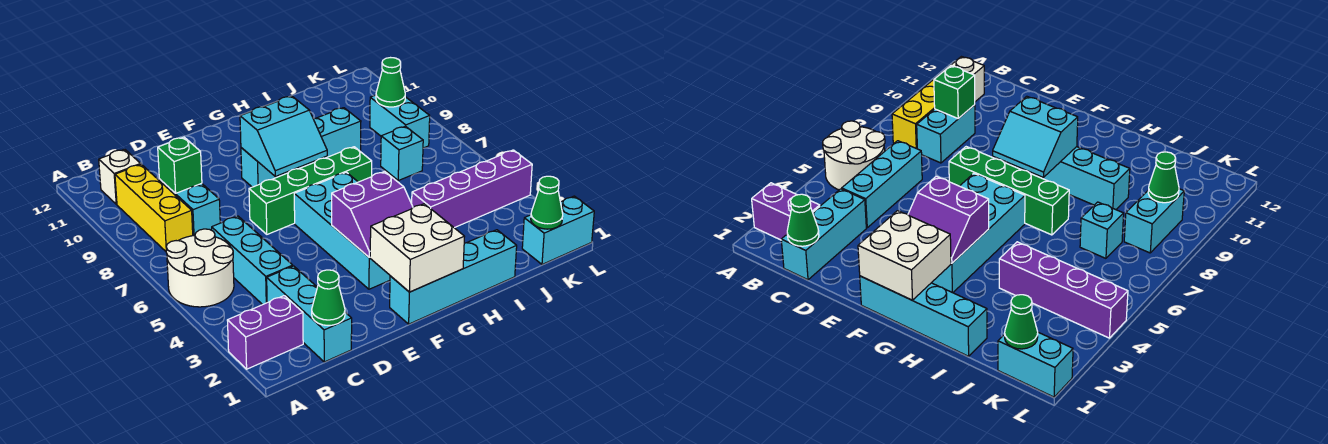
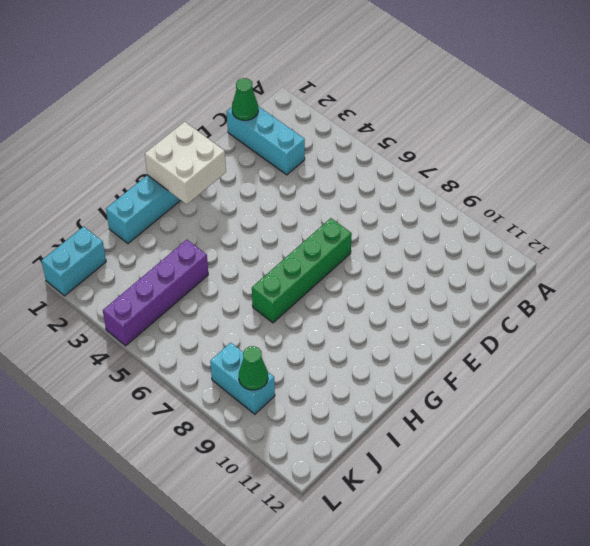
none -> purple 1x2 brick [227,296,303,369]
none -> white 2x2 round brick [166,229,234,307]
none -> yellow 1x3 brick [115,164,193,251]

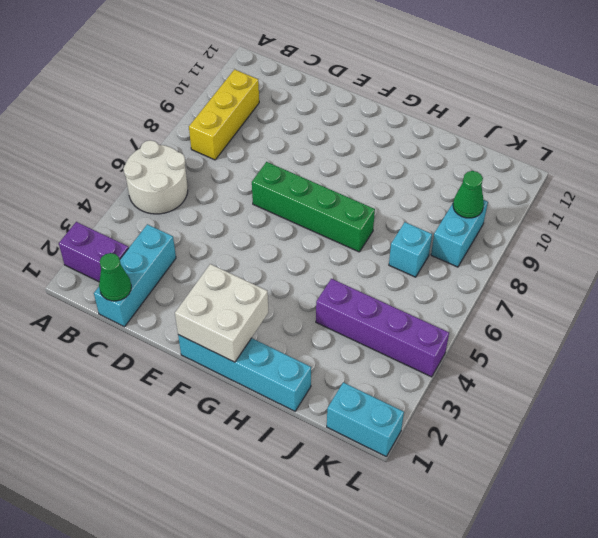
none -> white 1x1 brick [99,149,141,204]
none -> cyan 1x3 brick [212,216,293,305]
none -> cyan 1x2 brick [159,179,220,236]

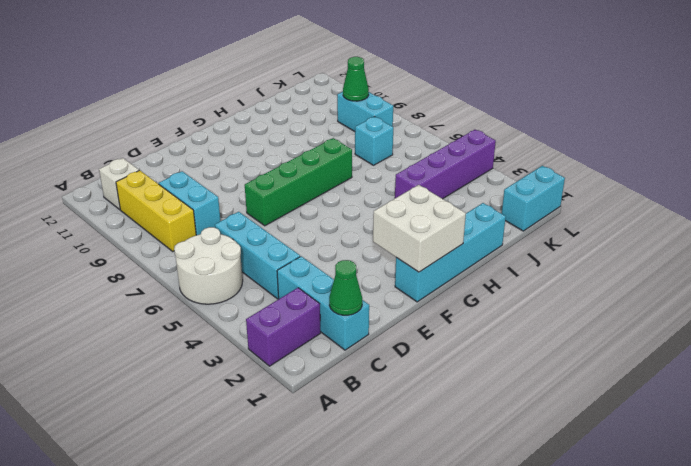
none -> cyan 2x4 brick [294,172,390,289]
none -> cyan 1x4 brick [241,108,361,187]
none -> green 1x1 brick [158,137,202,193]

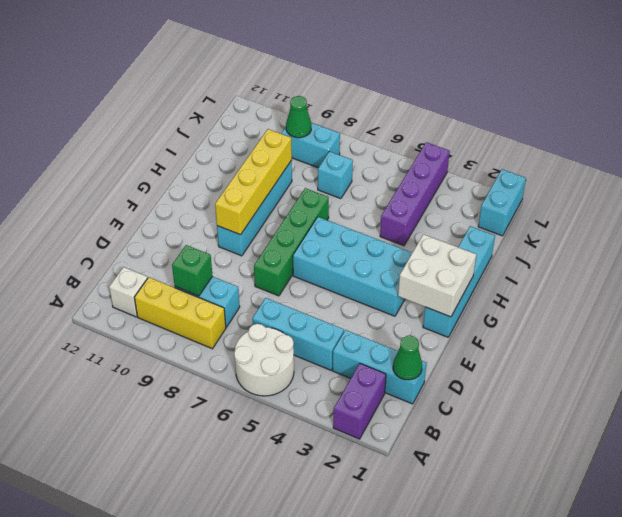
yellow 1x4 brick [215,129,292,235] -> cyan 2x2 slope [240,96,327,176]
none -> purple 2x2 slope [332,171,413,257]
none -> green 1x1 cone [531,176,563,229]

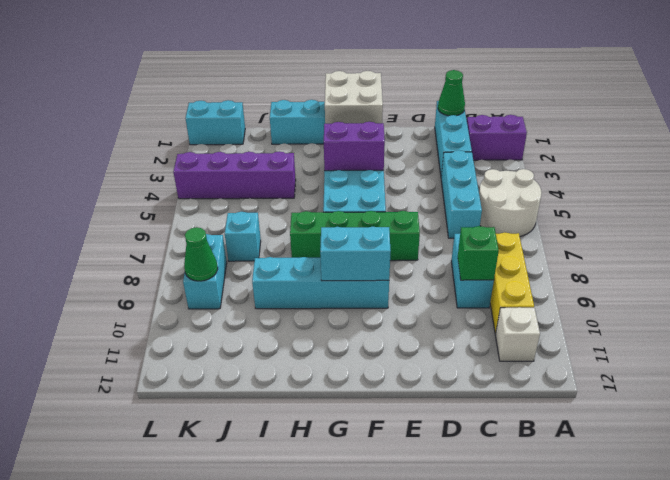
none -> green 1x1 cone [531,176,563,229]

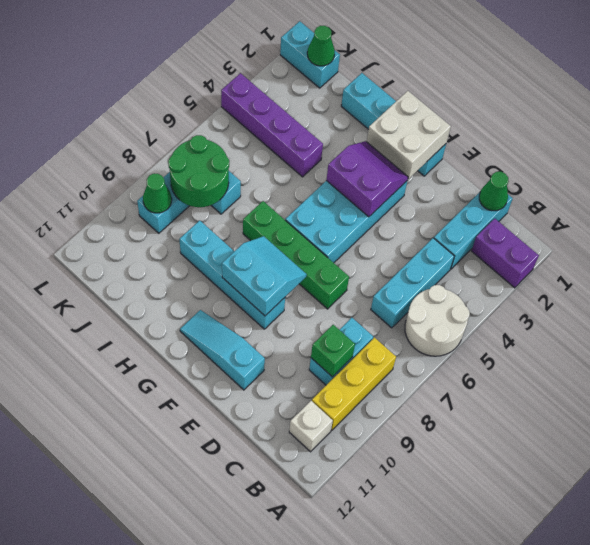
cyan 1x3 slope [180,310,265,390] -> none
green 2x2 round brick [168,135,229,207] -> none

